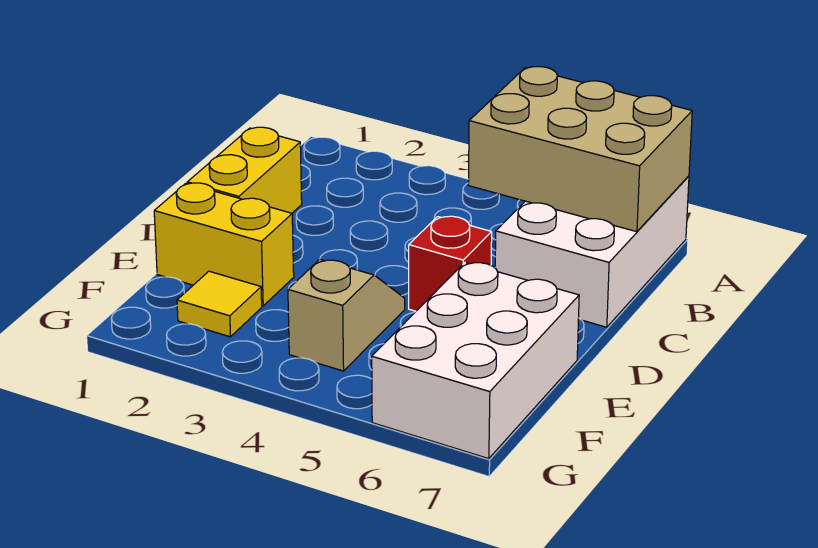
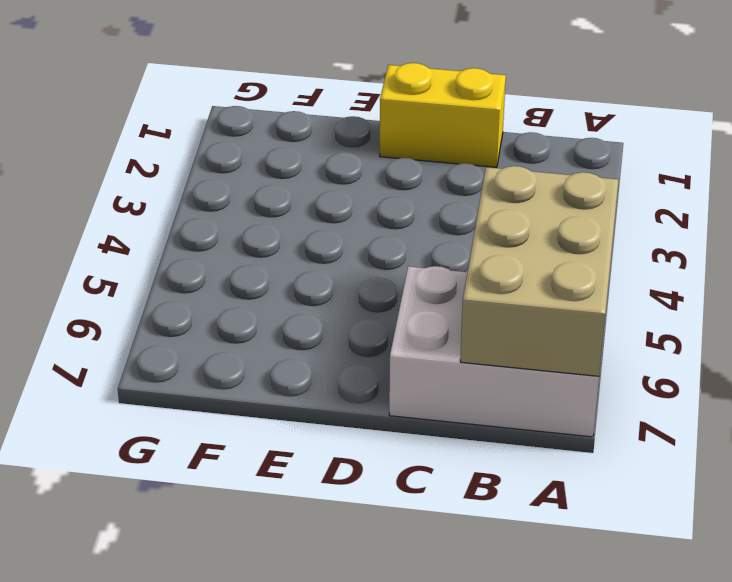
none -> red 1x1 brick [409,216,492,311]
none -> yellow 1x2 brick [154,183,294,306]

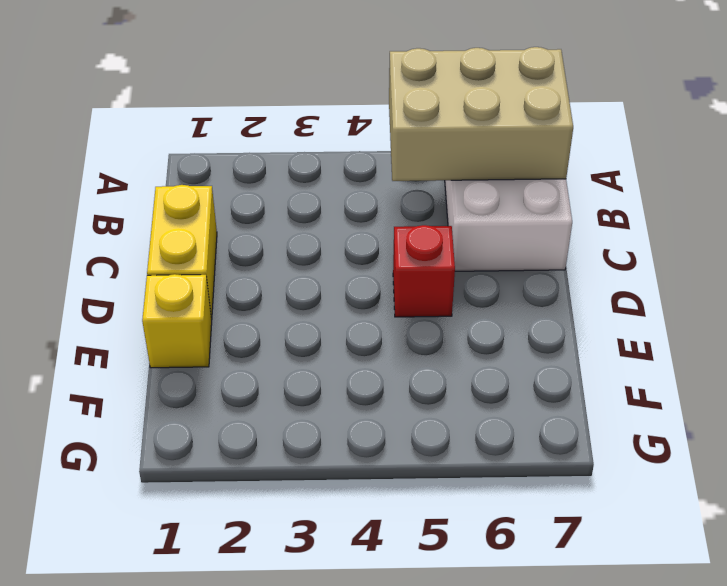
yellow 1x1 brick [142,274,212,368] -> yellow 1x2 brick [154,183,294,306]
none -> tan 1x2 slope [288,259,405,371]
none -> white 2x3 brick [372,263,579,459]

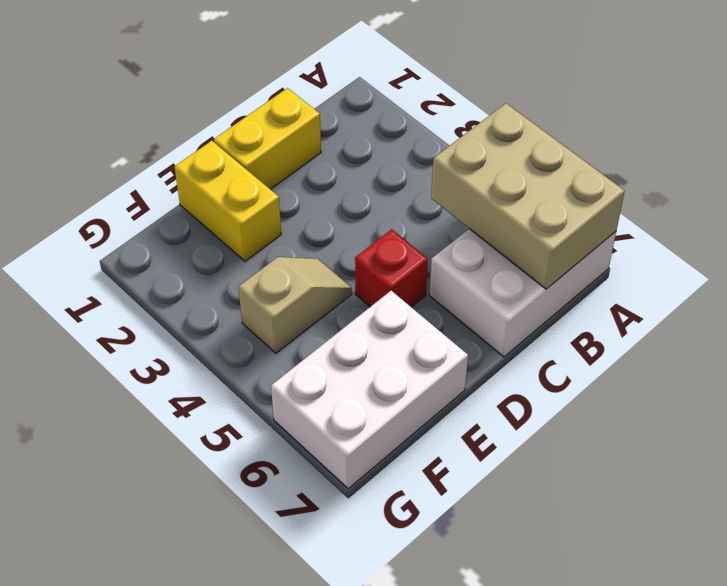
none -> yellow 1x1 tile [177,271,262,337]

